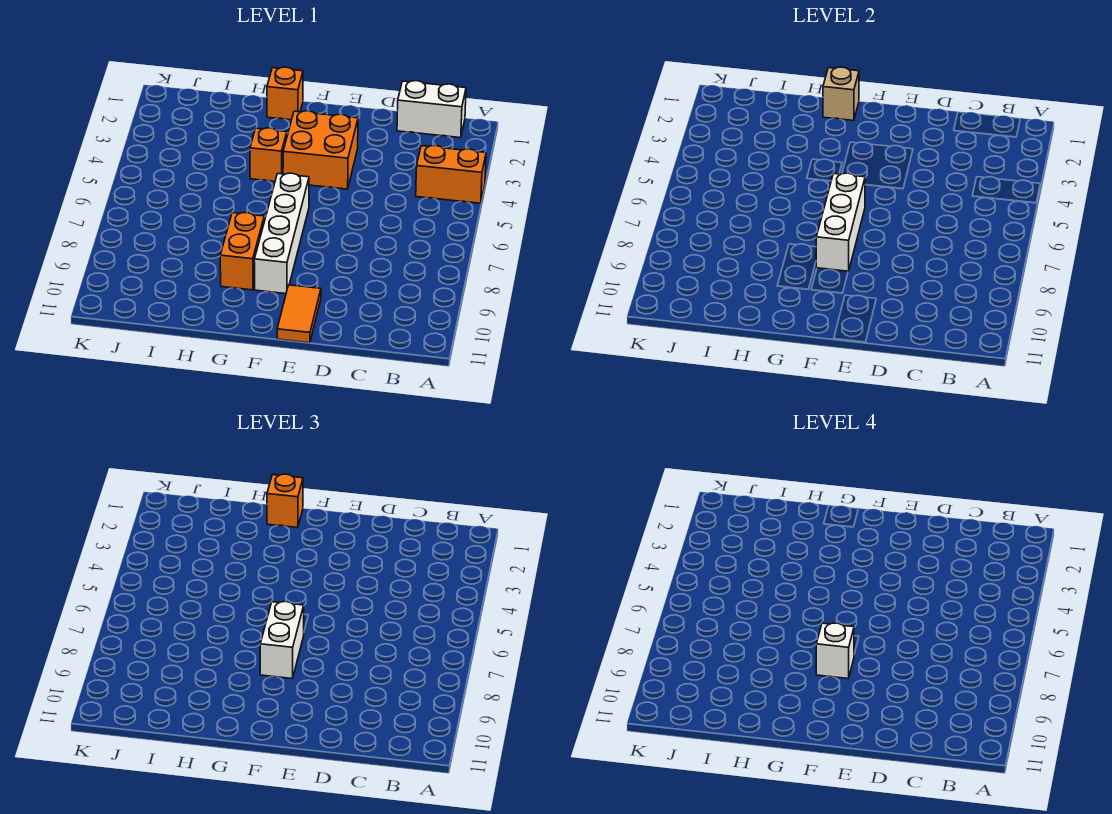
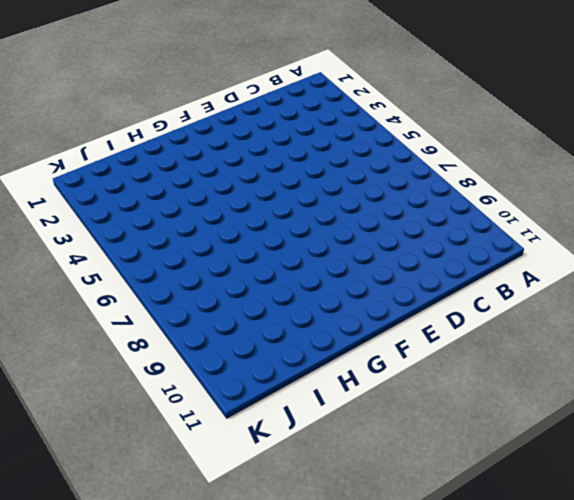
none -> orange 1x2 brick [416,145,486,203]
none -> white 1x2 brick [397,81,466,138]
none -> orange 2x2 brick [283,111,358,189]

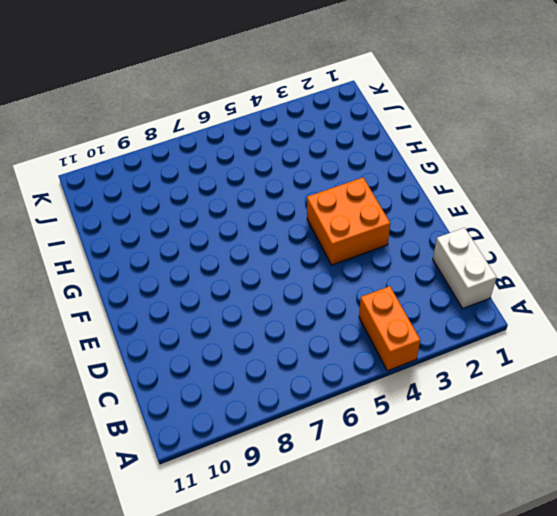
none -> orange 1x2 tile [277,285,321,343]
none -> white 1x4 brick [254,173,309,294]
none -> orange 1x1 brick [267,67,303,120]

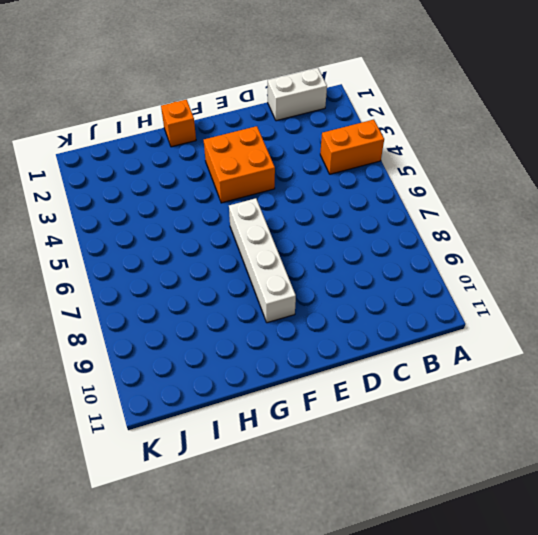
none -> orange 1x2 tile [277,285,321,343]
none -> orange 1x1 brick [250,128,287,181]
none -> orange 1x2 brick [220,213,264,290]

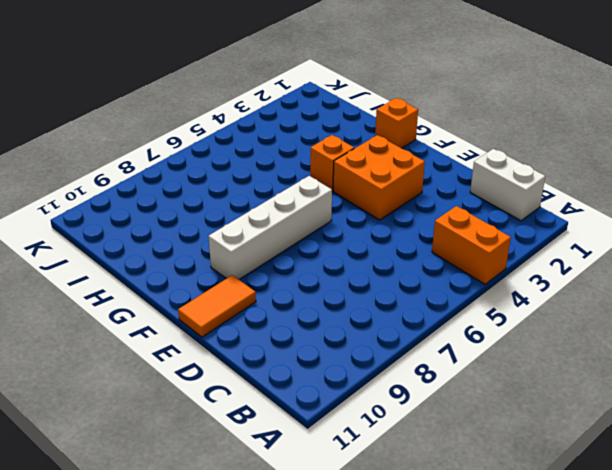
none -> orange 1x2 brick [220,213,264,290]
none -> white 1x3 brick [816,173,865,271]
none -> tan 1x1 brick [823,67,859,121]

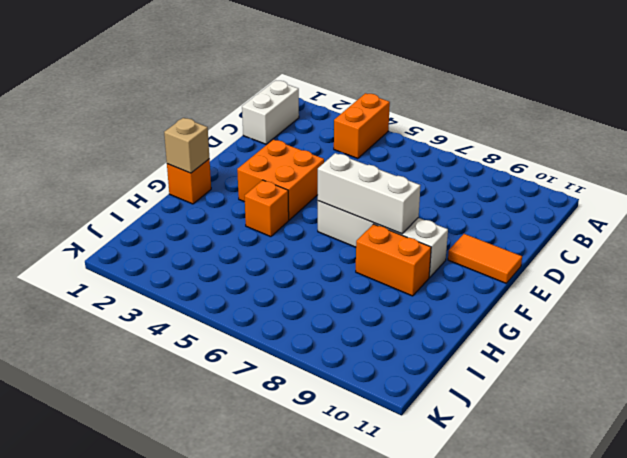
none -> white 1x2 brick [260,602,304,679]
none -> orange 1x1 brick [267,474,303,528]
none -> white 1x1 brick [816,623,854,679]

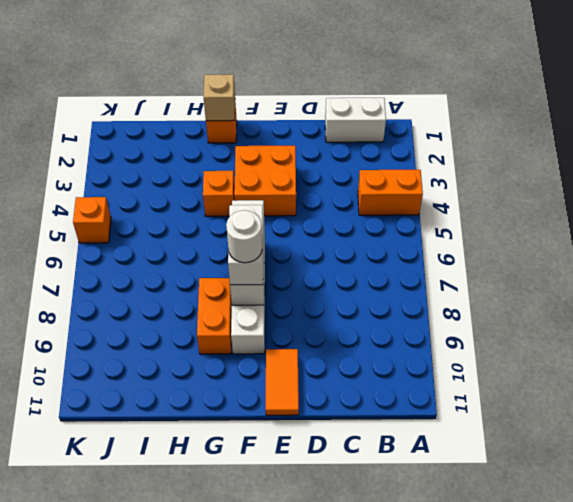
white 1x1 round brick [226,210,262,263] -> white 1x1 brick [816,623,854,679]
orange 1x1 brick [73,197,111,243] -> orange 1x1 brick moved to [267,474,303,528]

